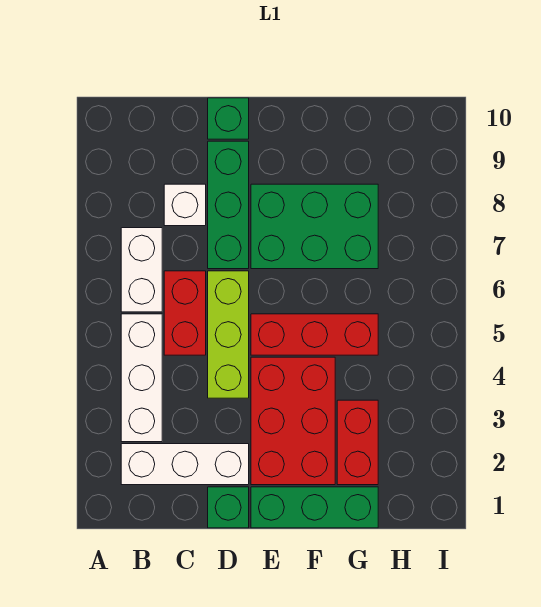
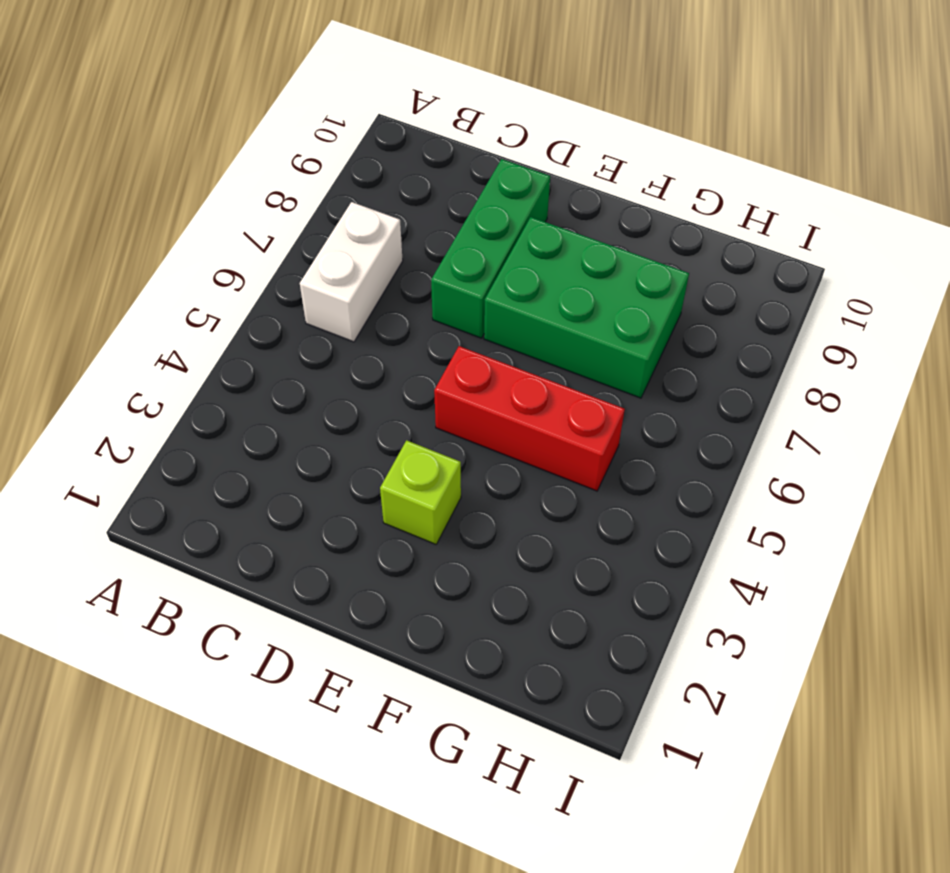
lime 1x1 brick [380,440,461,544] -> red 2x3 brick [251,357,335,485]
none -> white 1x3 brick [121,444,249,485]
none -> white 1x3 brick [121,314,162,442]
none -> red 1x2 brick [164,271,206,355]

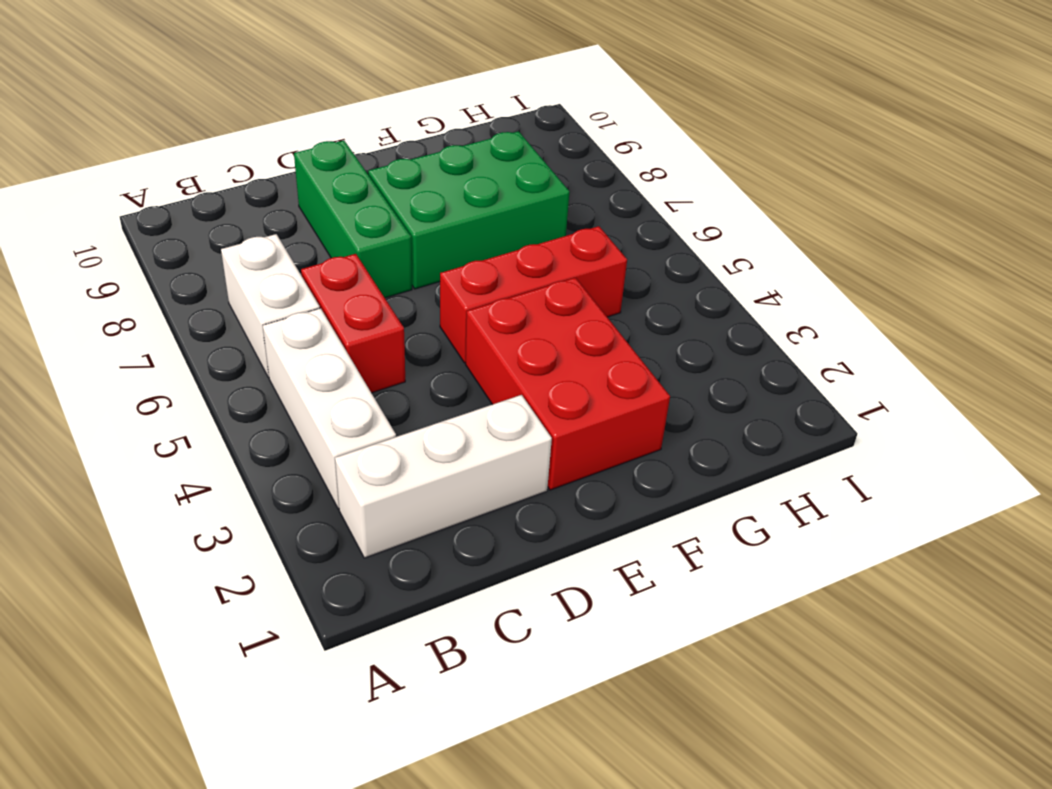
none -> white 1x1 brick [164,184,206,226]
none -> green 1x1 brick [208,487,249,528]
none -> lime 1x3 brick [208,271,249,398]

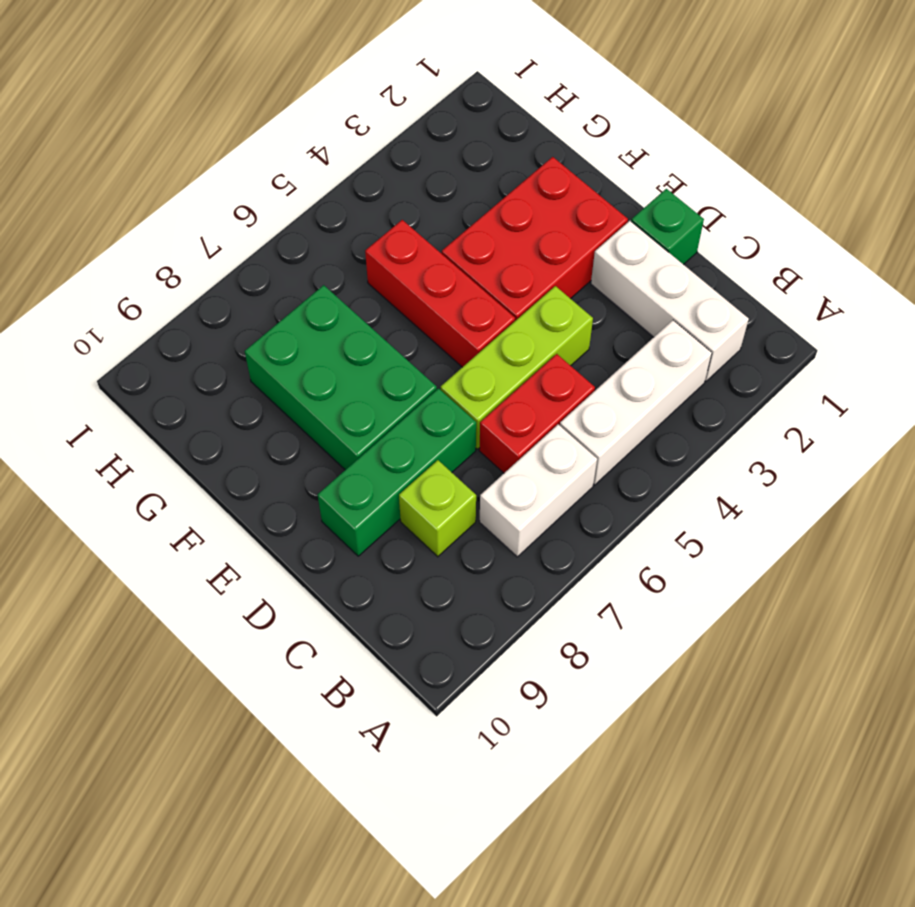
lime 1x1 brick [399,460,476,557] -> white 1x1 brick [164,184,206,226]
none -> green 1x1 brick [208,98,249,139]
none -> green 1x3 brick [251,487,378,528]
none -> red 1x2 brick [337,400,378,485]

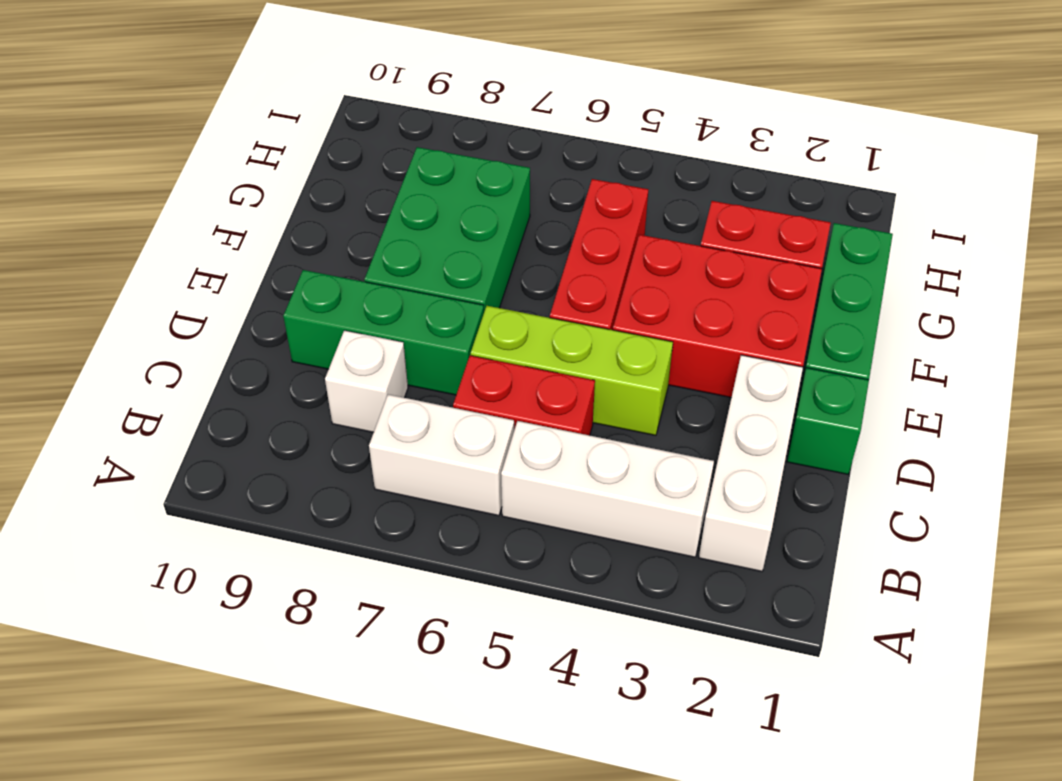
none -> green 1x1 brick [208,98,249,139]

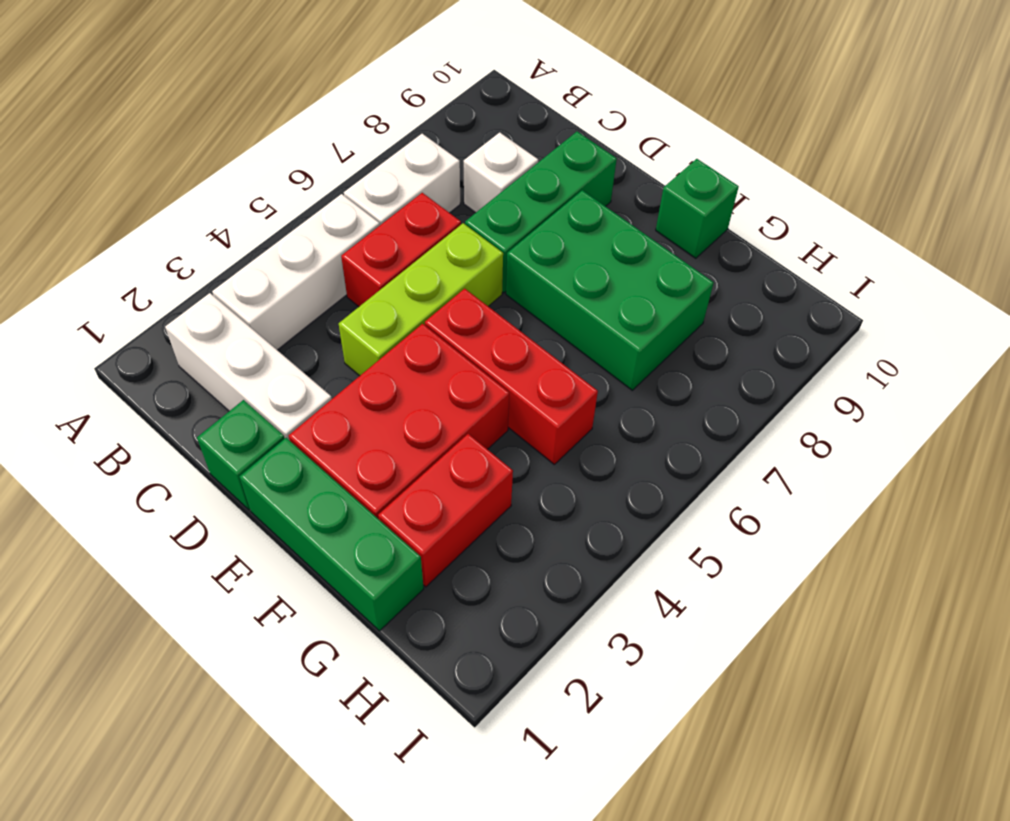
green 1x1 brick [656,159,739,258] -> green 1x1 brick moved to [208,98,249,139]

